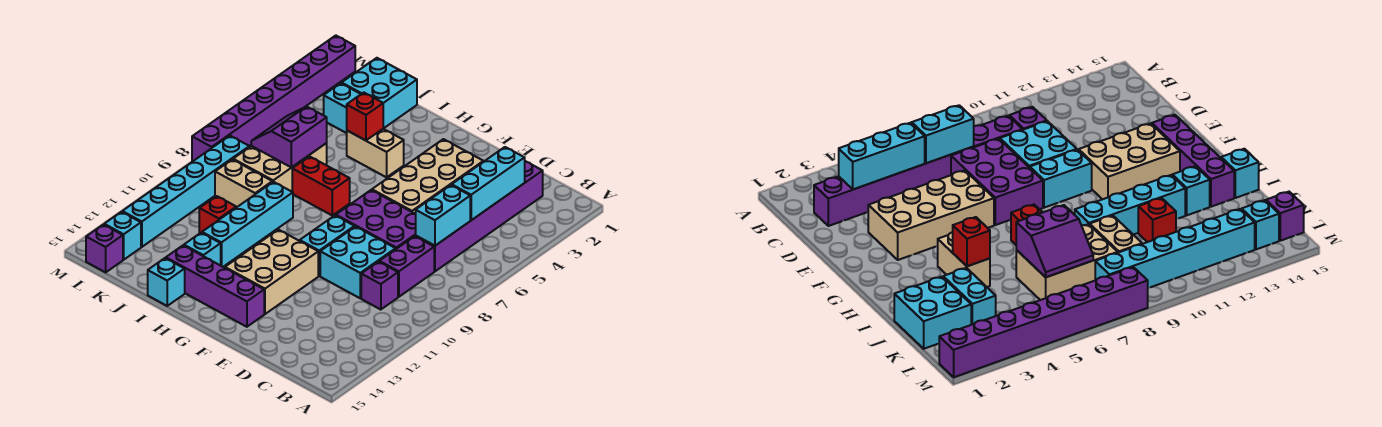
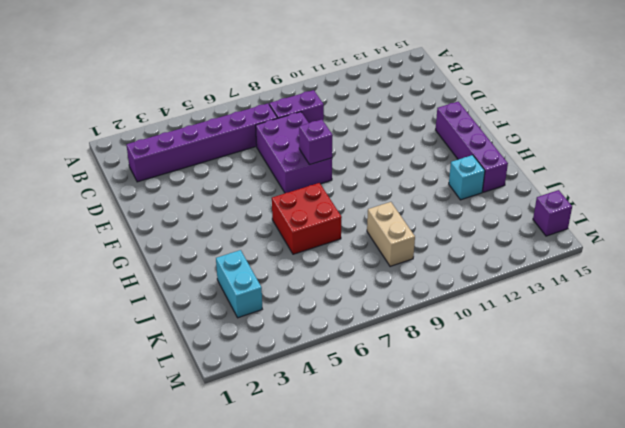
purple 1x1 brick [299,120,333,165] -> purple 1x1 brick moved to [361,262,398,310]
red 2x2 brick [272,183,342,254] -> red 1x2 brick [292,156,350,215]
none -> cyan 2x2 brick [320,227,396,298]
none -> tan 2x4 brick [372,139,483,214]
none -> cyan 1x2 brick [300,216,355,276]

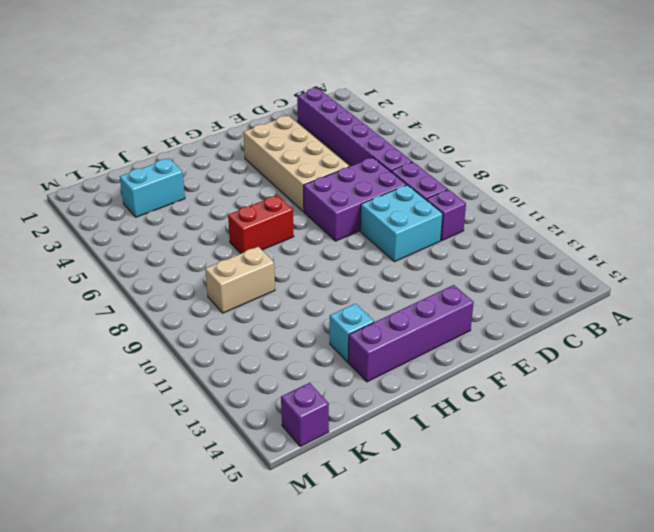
none -> cyan 1x2 brick [300,216,355,276]
none -> tan 2x3 brick [225,230,318,314]
none -> tan 1x2 brick [347,129,404,177]

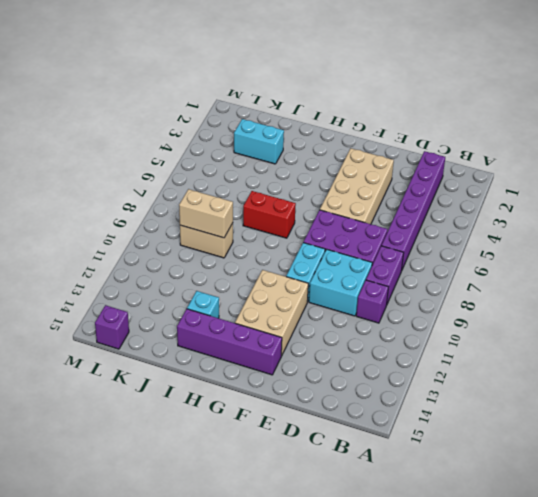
tan 1x2 brick [179,189,233,238] -> tan 1x2 brick moved to [347,129,404,177]
none -> cyan 1x4 brick [202,182,293,267]
none -> cyan 1x1 brick [148,258,185,306]
none -> cyan 2x2 brick [342,58,417,129]

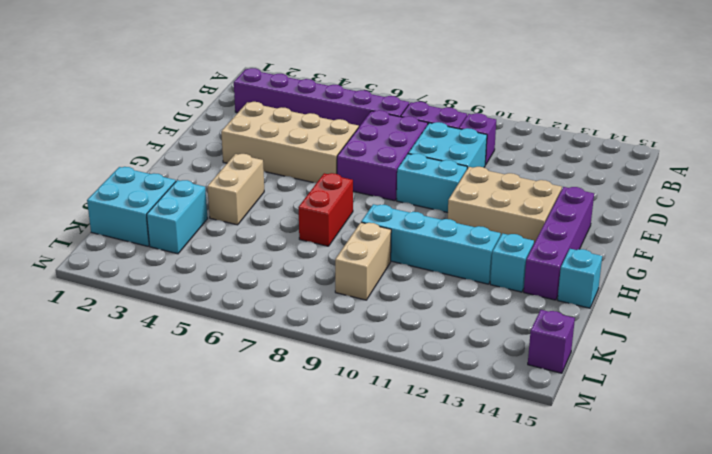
none -> tan 2x3 brick [233,143,327,192]
none -> red 1x1 brick [199,196,236,234]
none -> cyan 1x6 brick [122,136,249,247]

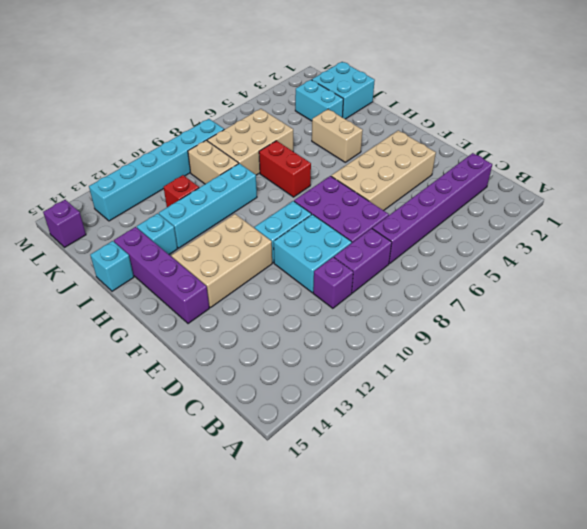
none -> cyan 1x1 brick [104,212,141,260]
none -> purple 1x8 brick [192,36,355,162]
none -> cyan 1x3 brick [452,147,525,220]

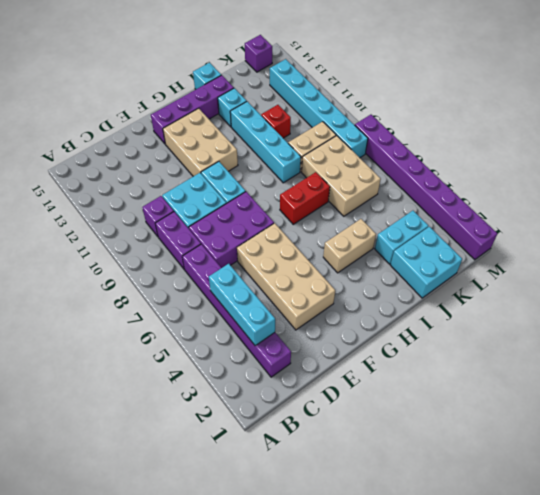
none -> cyan 1x1 brick [104,212,141,260]
none -> cyan 1x2 brick [416,185,470,246]
none -> red 1x1 brick [347,93,383,140]

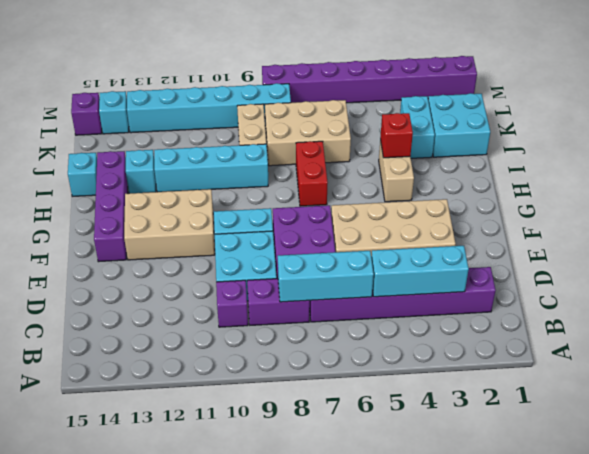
cyan 1x3 brick [278,251,374,302] -> cyan 1x2 brick [416,185,470,246]
none -> red 1x1 brick [199,196,236,234]
none -> purple 2x2 slope [251,106,327,167]

